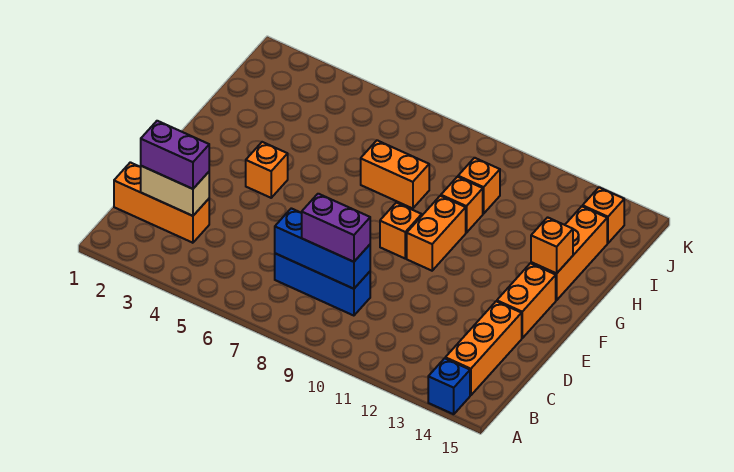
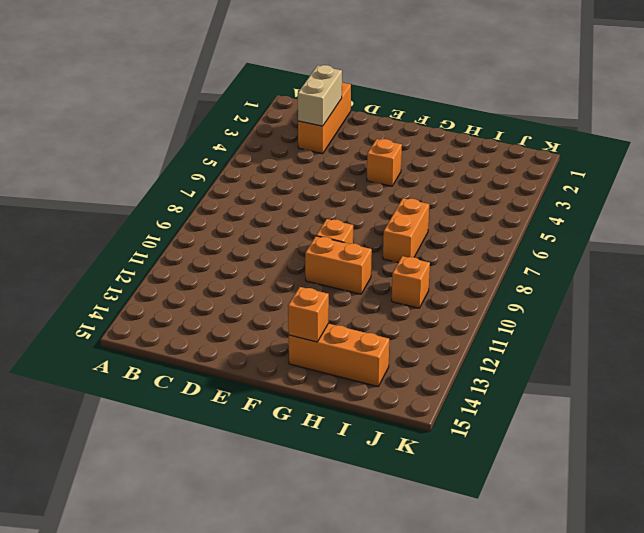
none -> blue 1x1 brick [428,358,470,414]
none -> orange 1x3 brick [445,301,522,395]
none -> blue 1x3 brick [275,253,370,316]

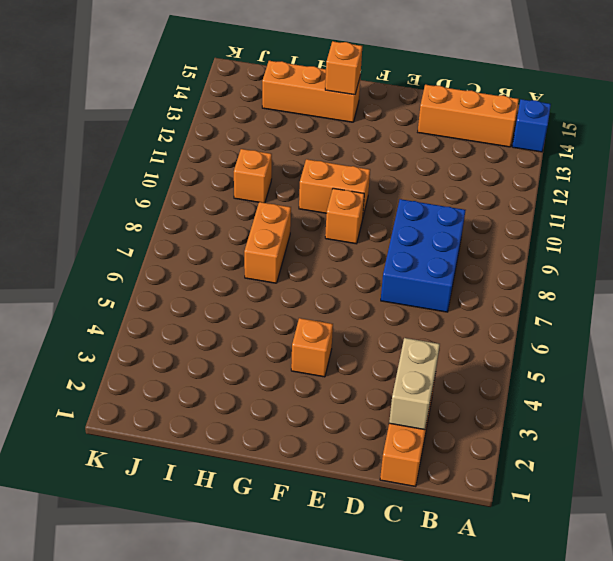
blue 2x3 brick [381,199,465,312] -> blue 1x3 brick [275,253,370,316]
none -> orange 1x2 brick [497,263,556,338]
none -> orange 1x1 brick [441,177,483,233]
none -> orange 1x1 brick [583,187,624,243]

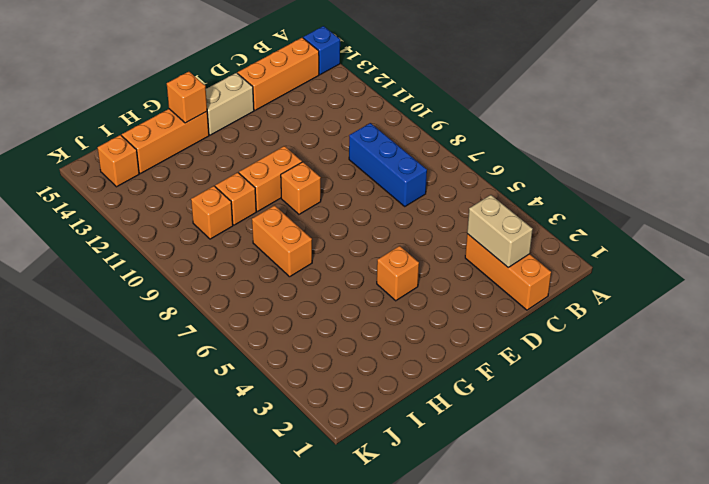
tan 1x2 brick [206,73,254,135] -> orange 1x2 brick [497,263,556,338]
none -> blue 1x3 brick [275,208,370,289]
none -> purple 1x2 brick [141,121,209,189]
none -> purple 1x2 brick [302,194,370,262]

